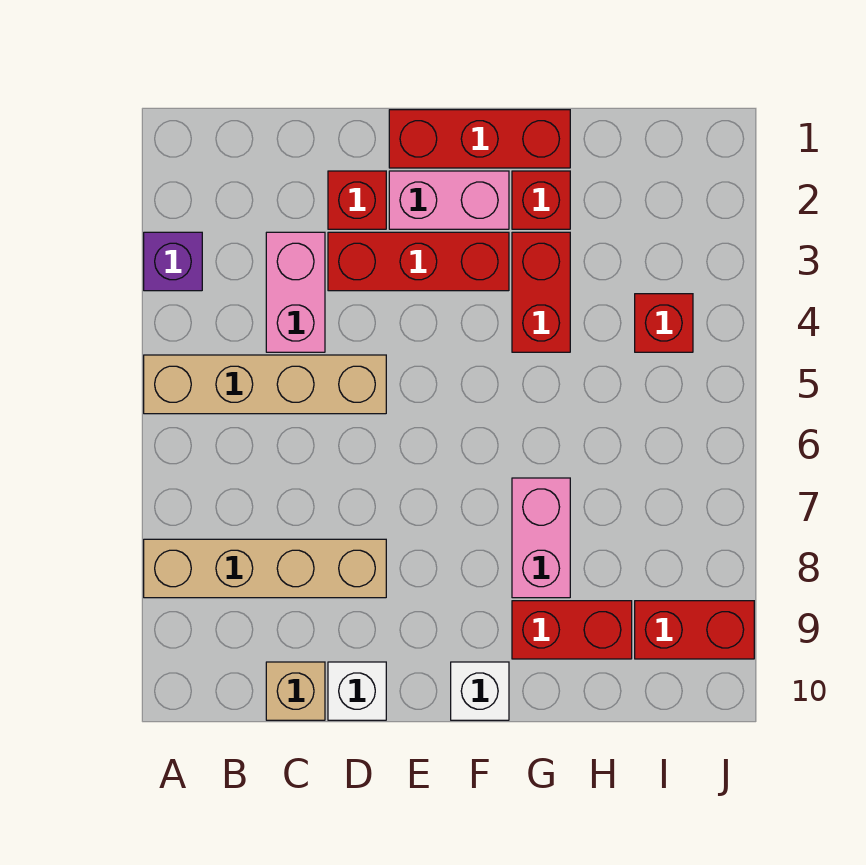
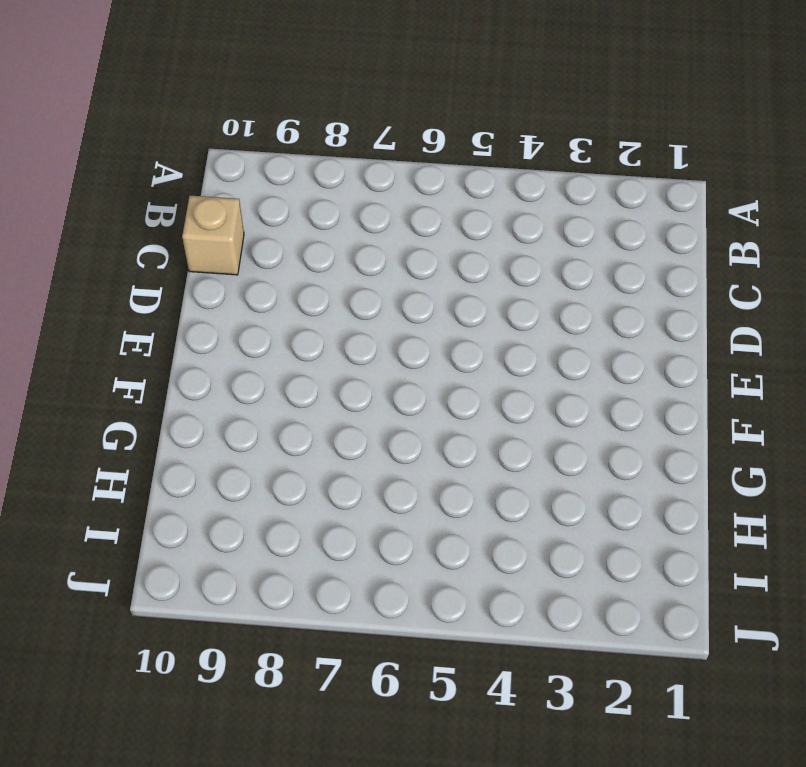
none -> purple 1x1 brick [144,232,202,291]
none -> tan 1x4 brick [144,355,386,414]
none -> tan 1x4 brick [144,539,386,598]

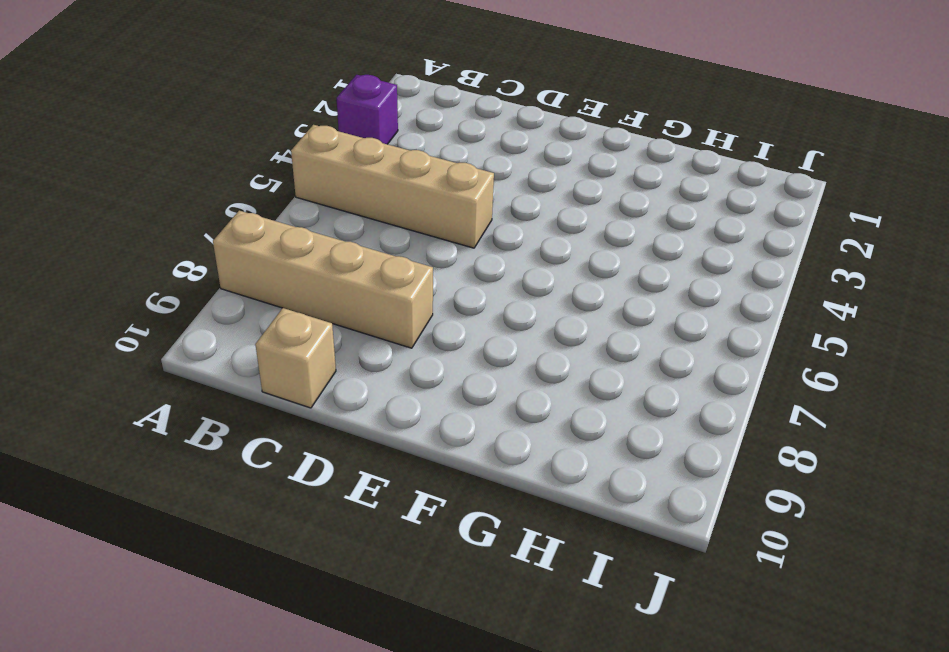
none -> pink 1x2 brick [266,232,325,352]
none -> red 1x1 brick [328,171,386,229]
none -> red 1x3 brick [328,232,509,291]

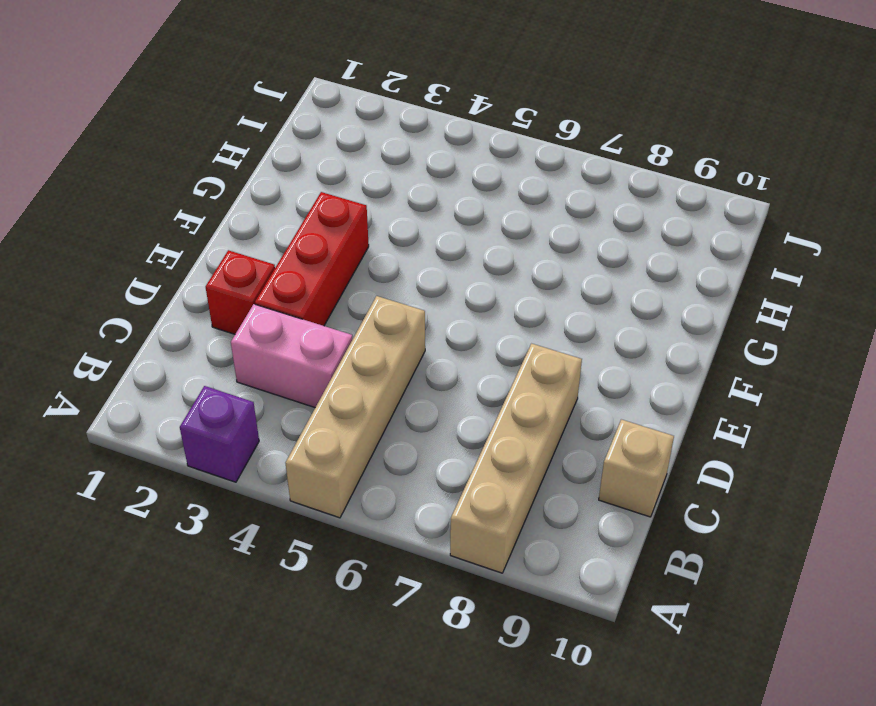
none -> white 1x1 brick [328,662,386,720]
none -> red 1x3 brick [389,110,570,168]
none -> pink 1x2 brick [389,171,509,229]

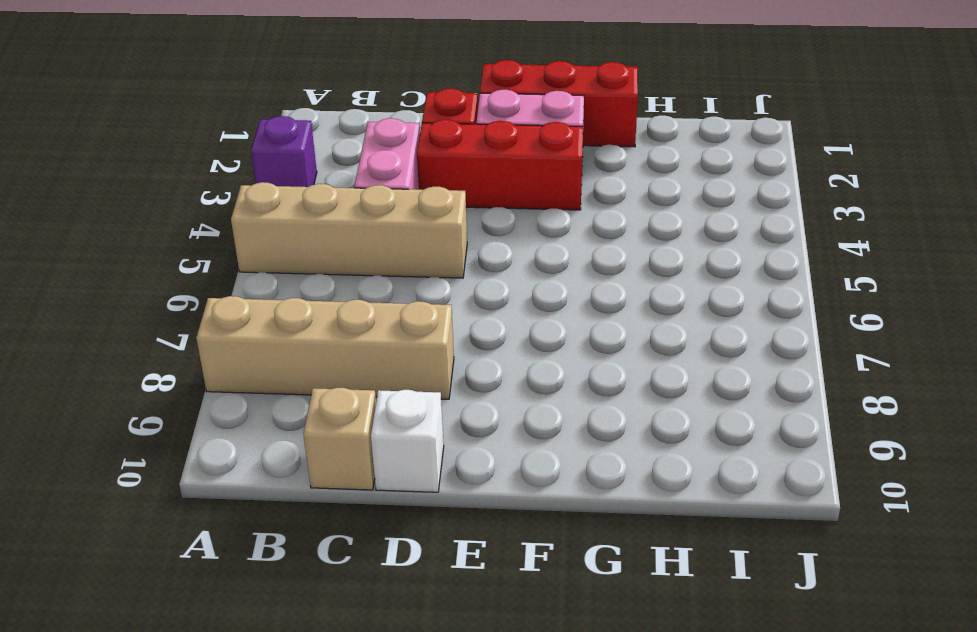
none -> white 1x1 brick [451,662,509,720]
none -> red 1x1 brick [512,171,570,229]
none -> red 1x2 brick [512,232,570,352]

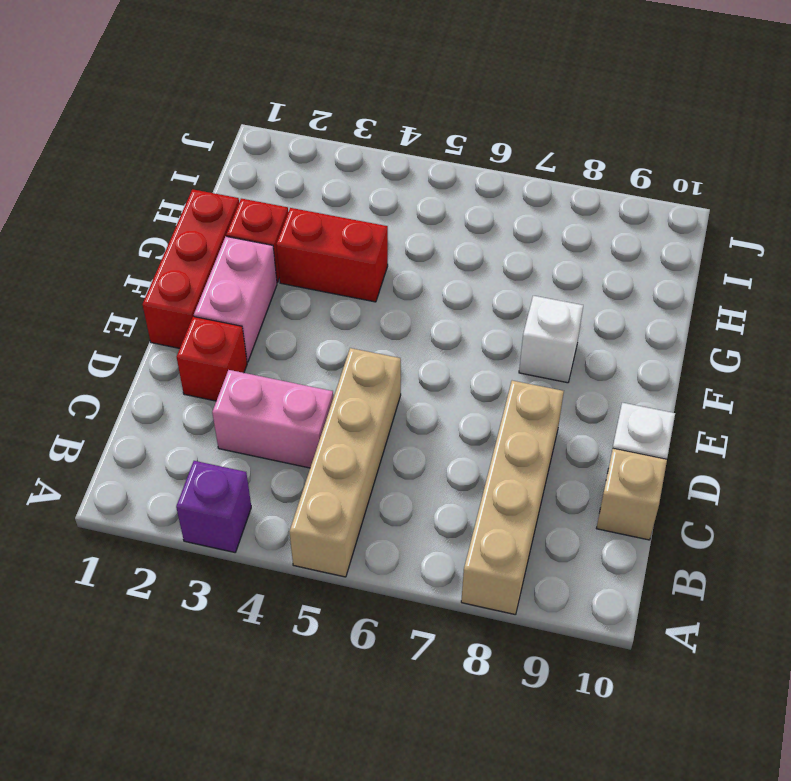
white 1x1 brick [519,296,583,383] -> white 1x1 brick moved to [451,662,509,720]
none -> red 1x3 brick [328,232,509,291]
none -> pink 1x2 brick [512,478,570,598]
none -> red 1x2 brick [512,601,632,659]

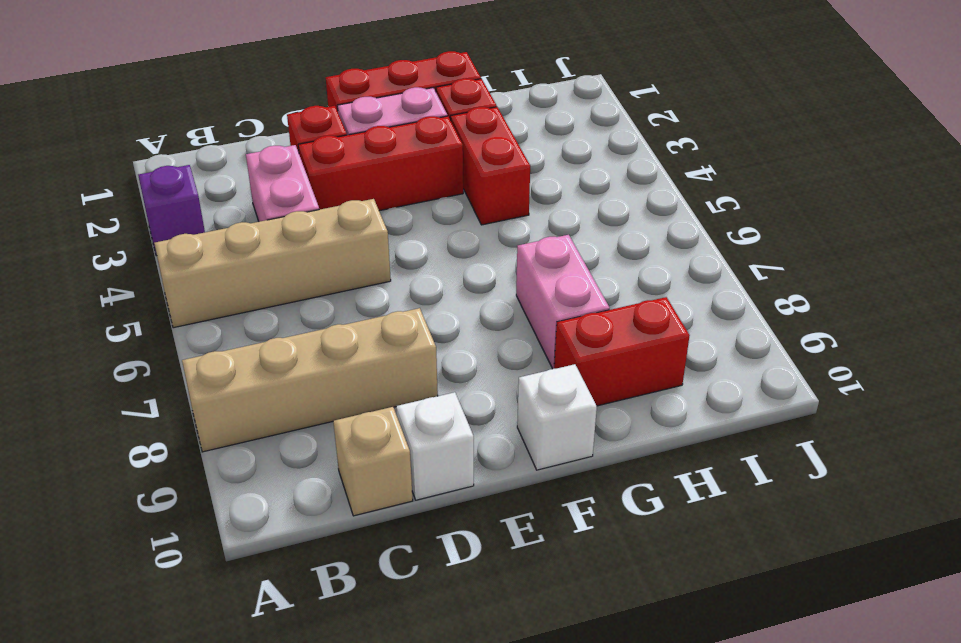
none -> red 1x1 brick [635,294,693,352]
none -> red 1x2 brick [635,601,754,659]

